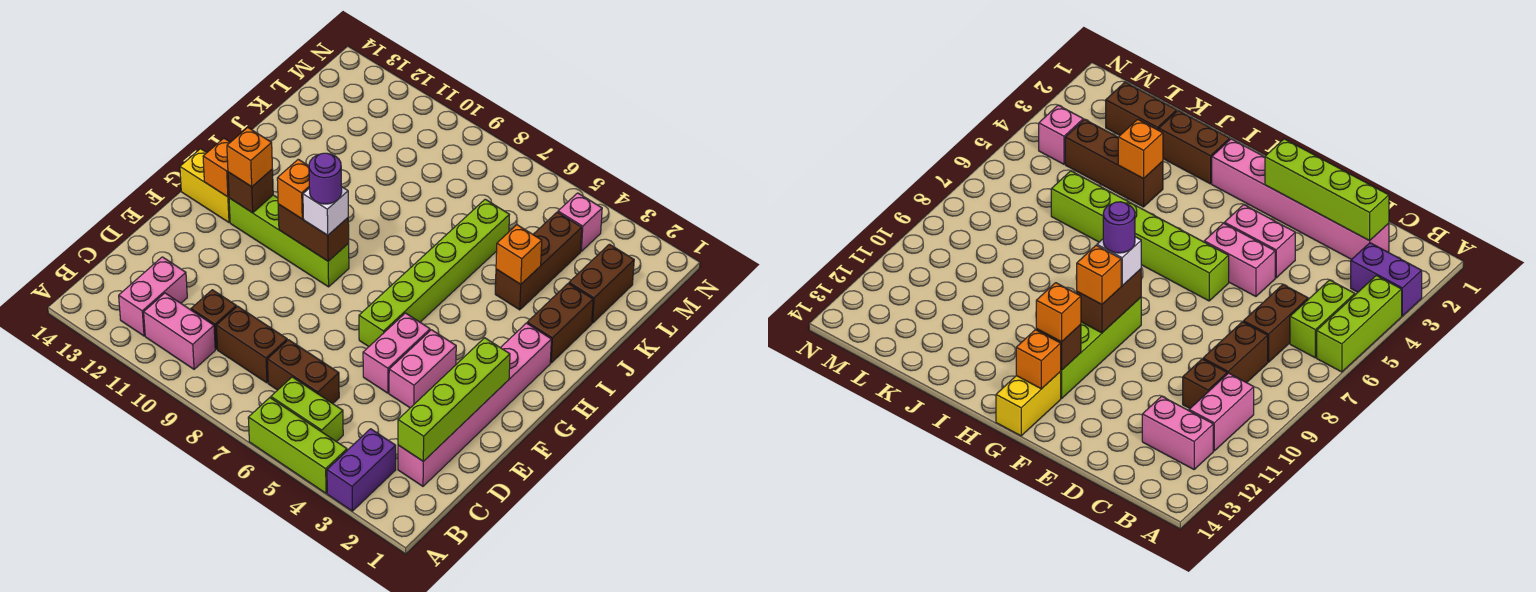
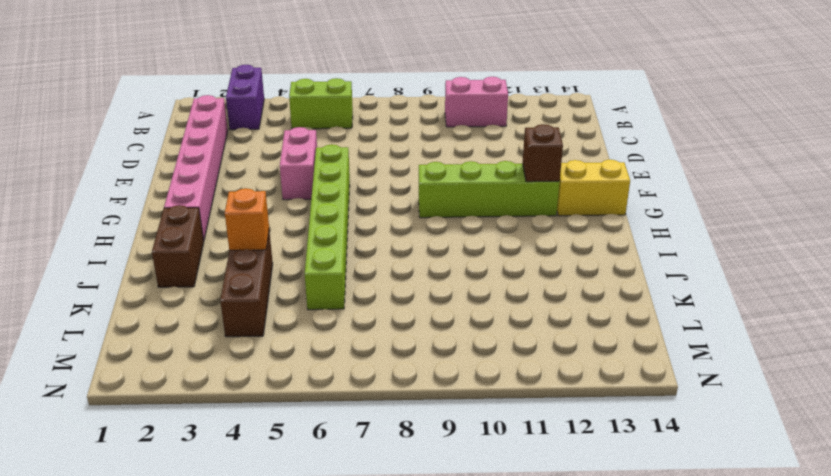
none -> lime 1x3 brick [248,398,347,493]
none -> pink 1x2 brick [119,257,187,336]
none -> brown 1x2 brick [267,340,339,404]

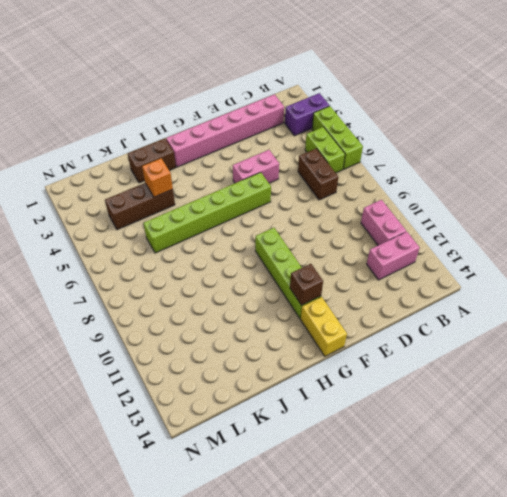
none -> brown 1x2 brick [216,306,287,383]
none -> brown 1x1 brick [191,290,236,349]
none -> pink 1x2 brick [389,330,456,408]

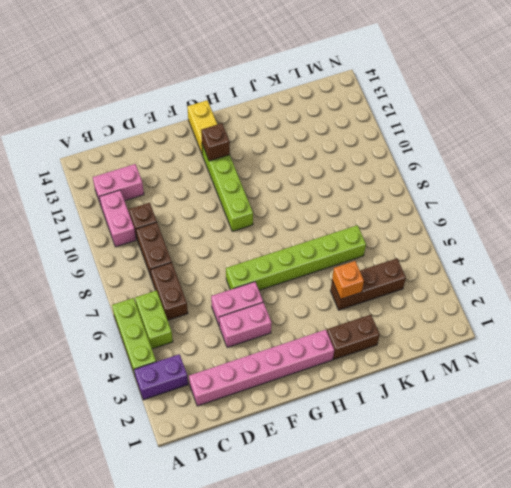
none -> brown 1x2 brick [569,244,634,323]
none -> pink 1x1 brick [558,193,602,251]
none -> lime 1x4 brick [398,338,510,461]

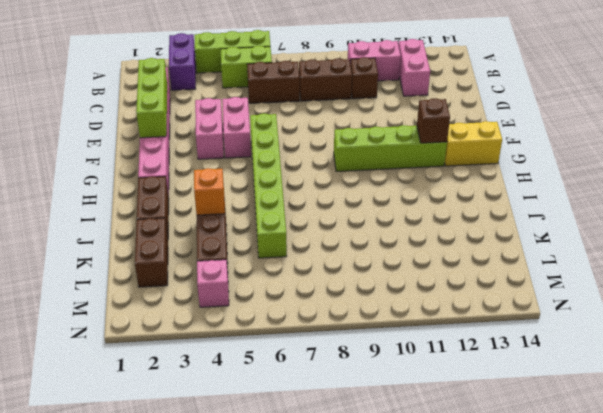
lime 1x3 brick [136,58,167,138] -> lime 1x4 brick [398,338,510,461]
none -> brown 1x2 brick [278,204,349,261]
none -> orange 1x1 brick [203,138,230,197]
none -> white 1x1 brick [303,187,348,235]

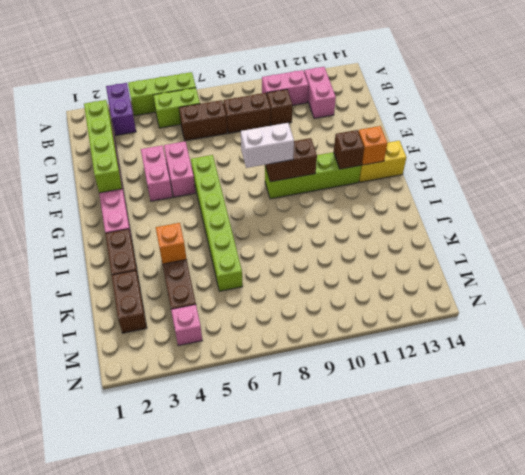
white 1x2 brick [241,123,294,168] -> white 1x1 brick [303,187,348,235]
none -> orange 1x1 brick [277,159,309,219]
none -> orange 1x1 brick [227,127,272,187]
none -> purple 1x1 round brick [309,153,342,204]

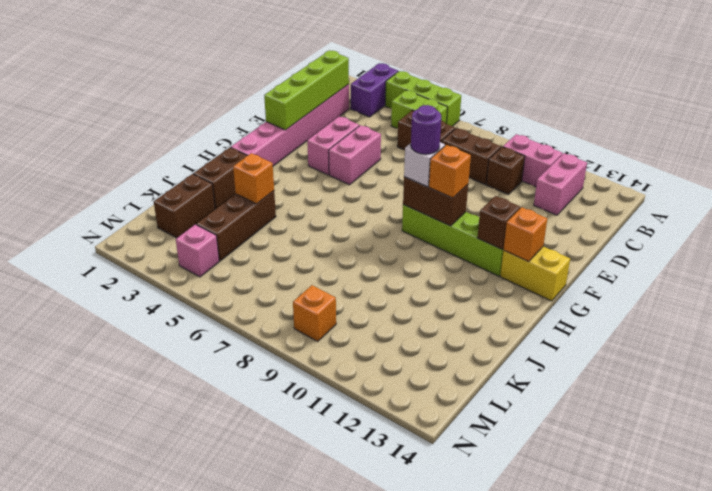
orange 1x1 brick [293,285,336,341] -> orange 1x1 brick moved to [227,127,272,187]
none -> lime 1x6 brick [359,199,509,347]

